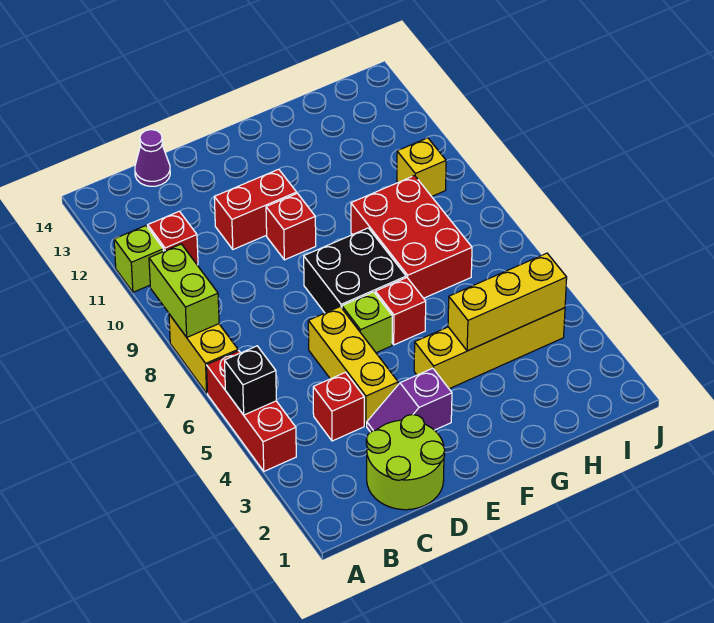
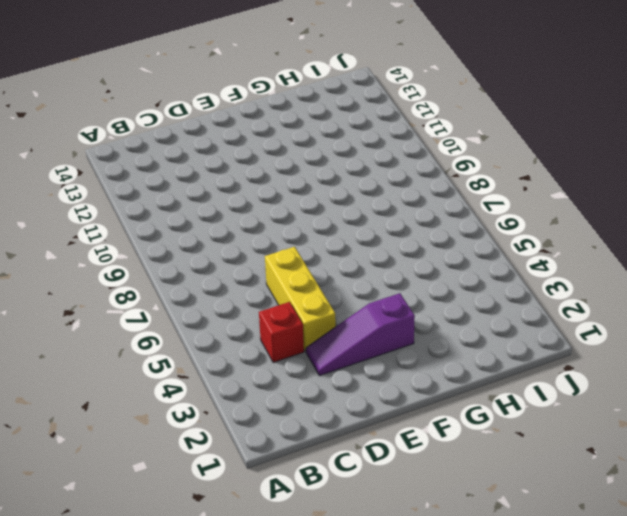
purple 1x3 slope [306,293,415,376] -> purple 1x2 slope [367,368,452,432]
none -> red 1x3 brick [207,351,296,471]
none -> yellow 1x2 brick [169,314,238,393]
none -> lime 1x1 brick [114,226,164,292]

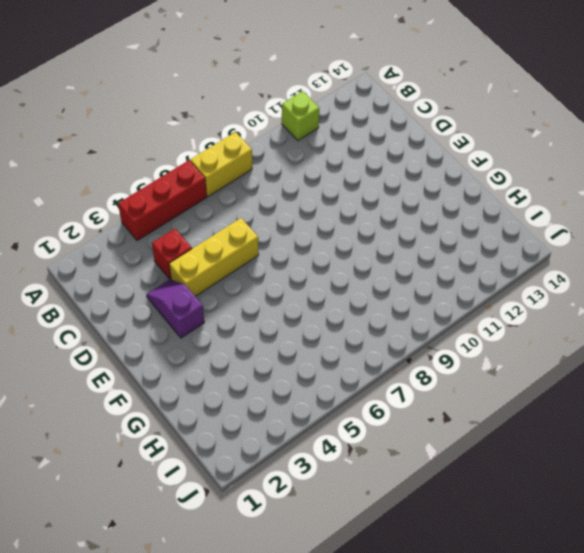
none -> red 1x1 brick [148,211,198,265]
none -> lime 2x2 round brick [366,415,445,510]
none -> purple 1x1 cone [135,130,170,186]

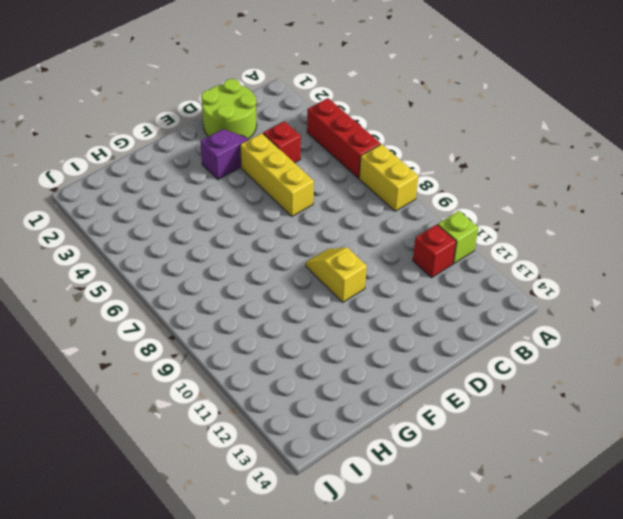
yellow 1x2 slope [306,248,367,302] -> red 1x1 brick [266,193,316,260]
none -> purple 1x1 cone [135,130,170,186]
none -> red 1x2 brick [214,169,297,249]
none -> lime 1x1 brick [342,292,392,353]

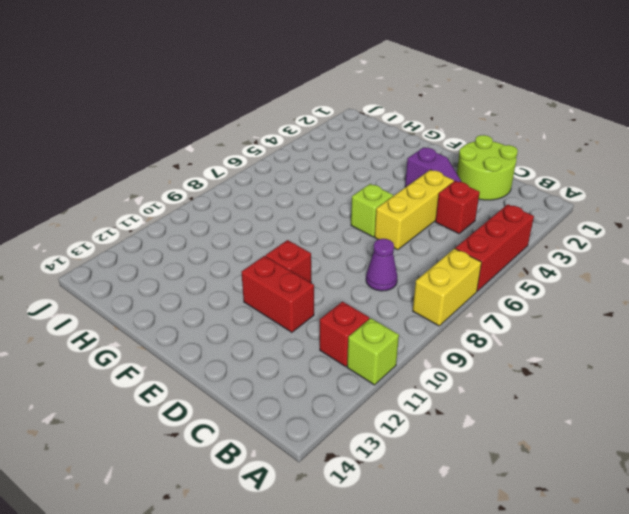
purple 1x1 cone [366,239,398,291] -> purple 1x1 cone moved to [135,130,170,186]
none -> black 2x2 brick [304,228,406,313]
none -> yellow 1x4 brick [414,308,565,389]
none -> red 1x1 brick [375,278,426,345]

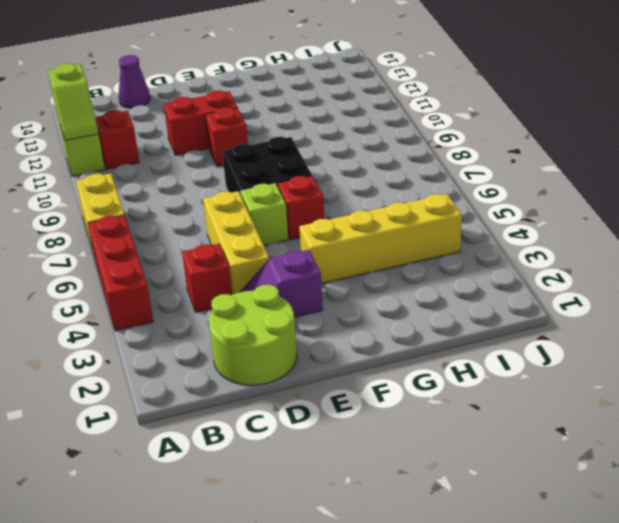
lime 1x2 slope [48,63,99,141] -> none
none -> red 2x3 brick [351,176,472,298]
none -> yellow 1x1 brick [397,138,446,197]
none -> black 1x1 brick [225,346,276,415]

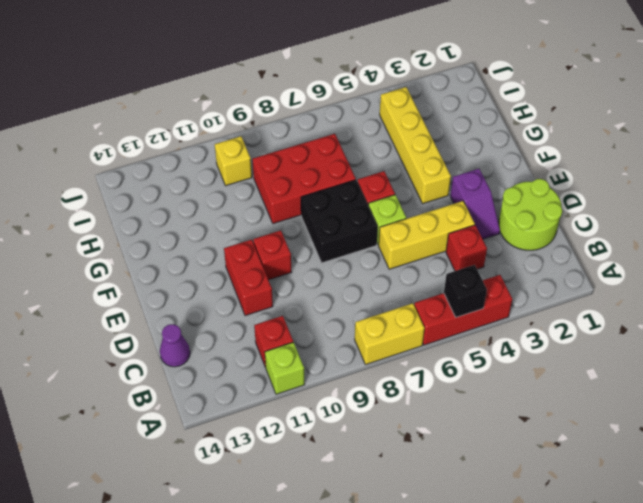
none -> lime 1x2 brick [149,244,219,337]
none -> yellow 1x3 brick [448,253,567,351]

